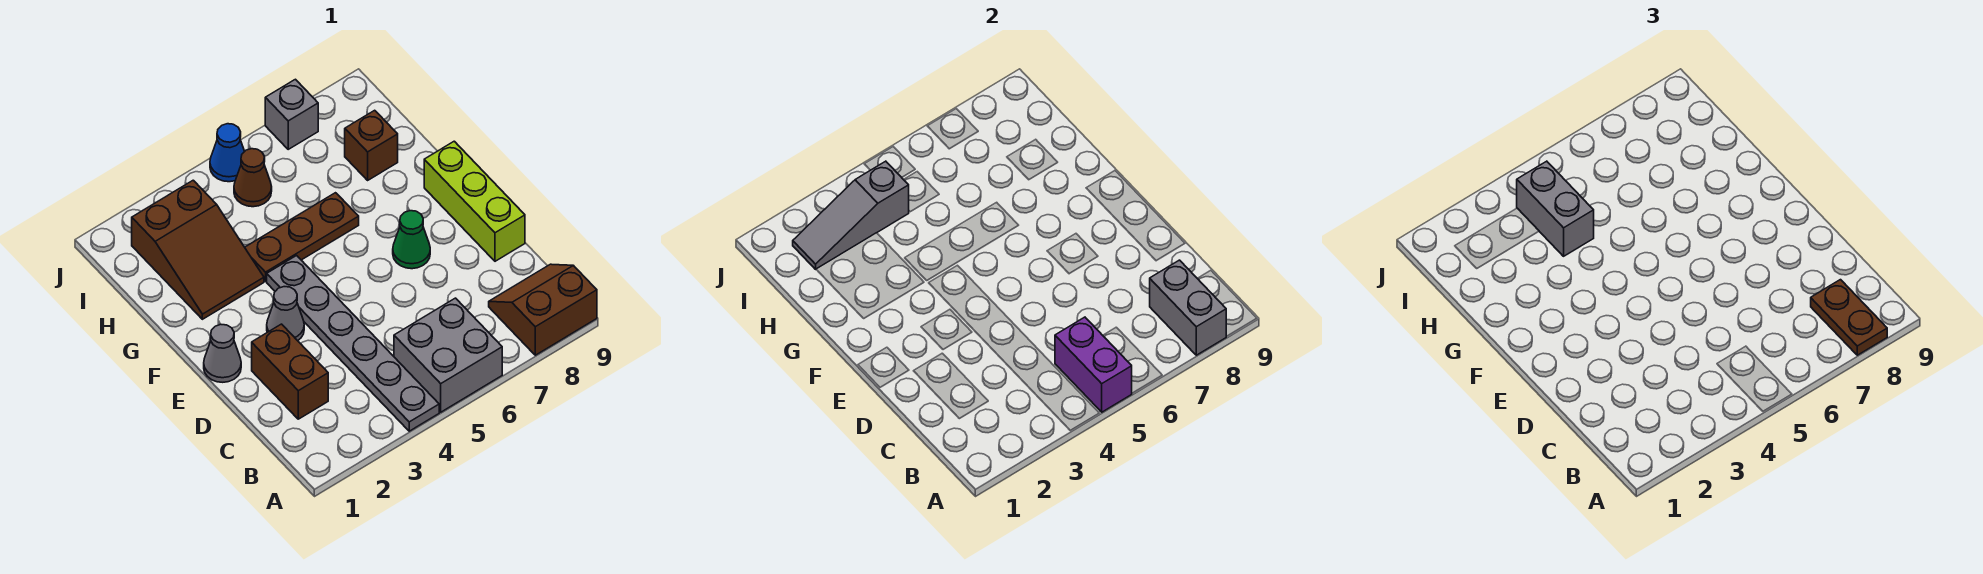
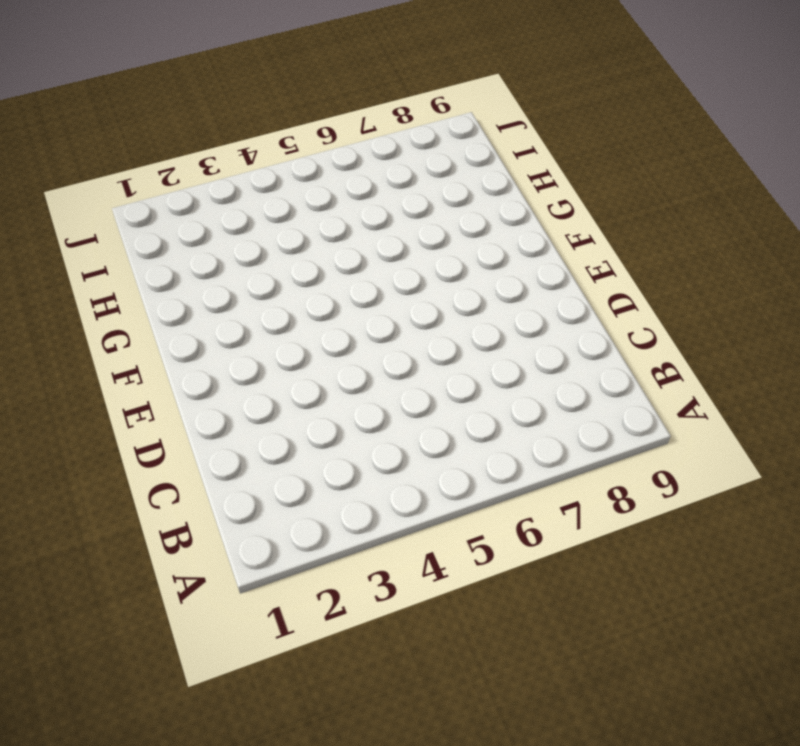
none -> grey 1x6 plate [267,256,439,431]
none -> grey 2x2 brick [394,298,502,412]
none -> brown 2x2 slope [489,264,597,355]

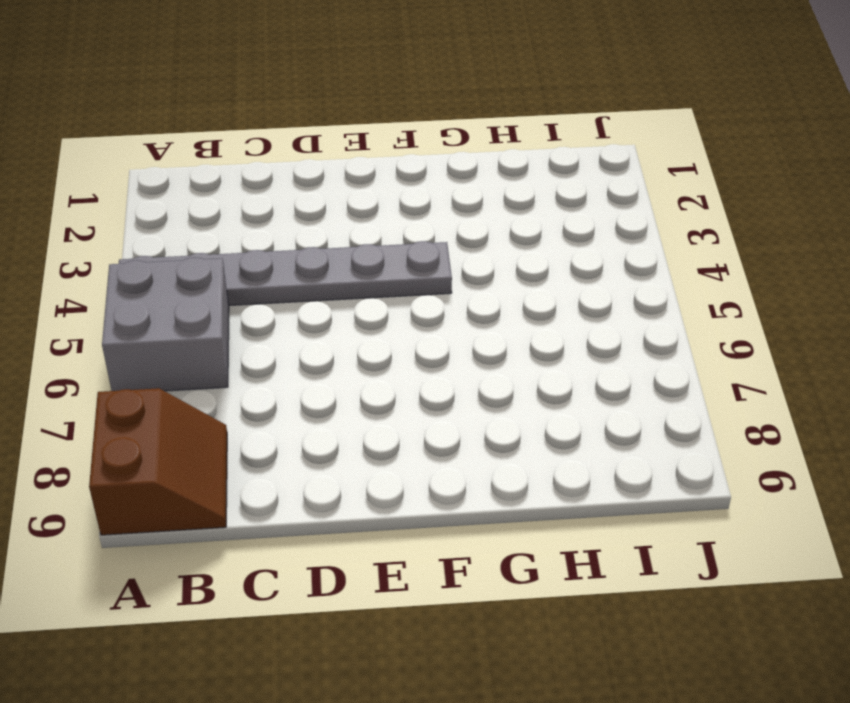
none -> brown 1x2 brick [252,324,328,419]
none -> lime 1x3 brick [424,141,525,261]
none -> grey 1x1 cone [204,324,241,382]

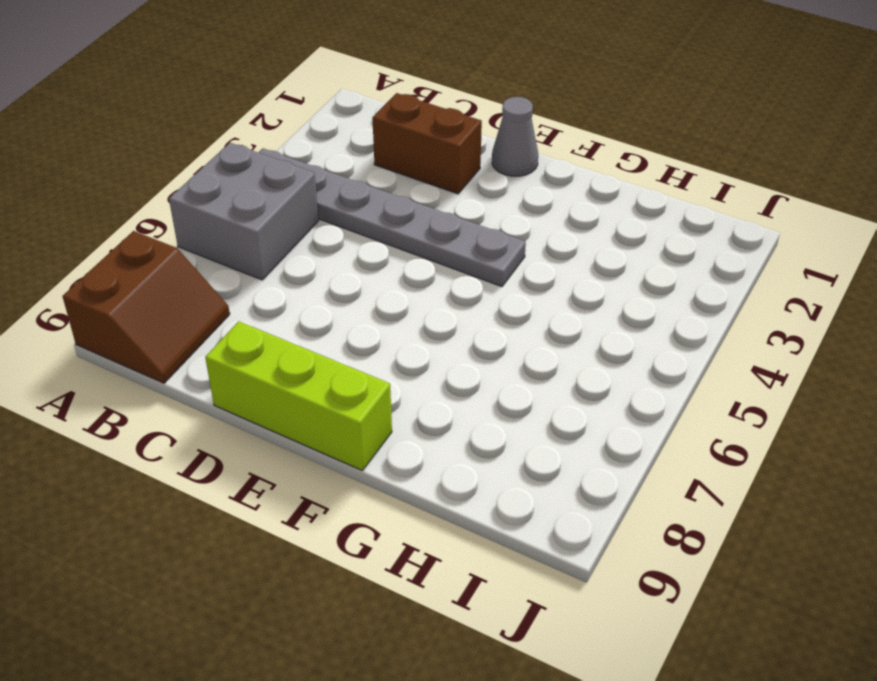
none -> grey 1x1 cone [267,287,304,341]
none -> green 1x1 cone [393,211,430,269]
none -> brown 2x3 slope [132,180,264,319]

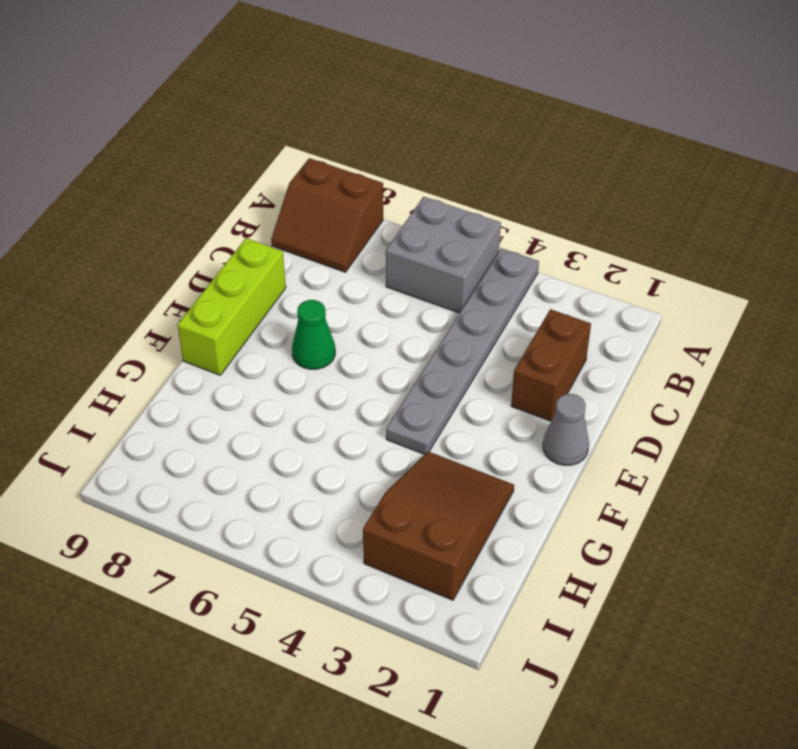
none -> grey 1x1 cone [267,287,304,341]
none -> brown 1x3 plate [245,193,359,281]
none -> brown 1x1 brick [345,110,398,180]

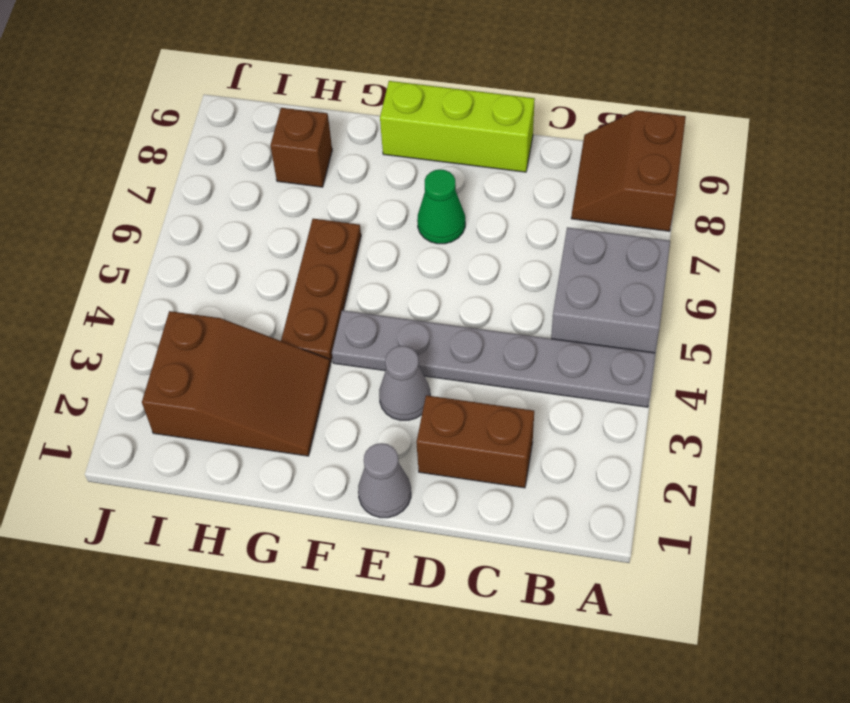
none -> brown 1x1 cone [234,149,272,207]
none -> blue 1x1 cone [210,124,245,182]
none -> grey 1x1 brick [265,79,318,149]

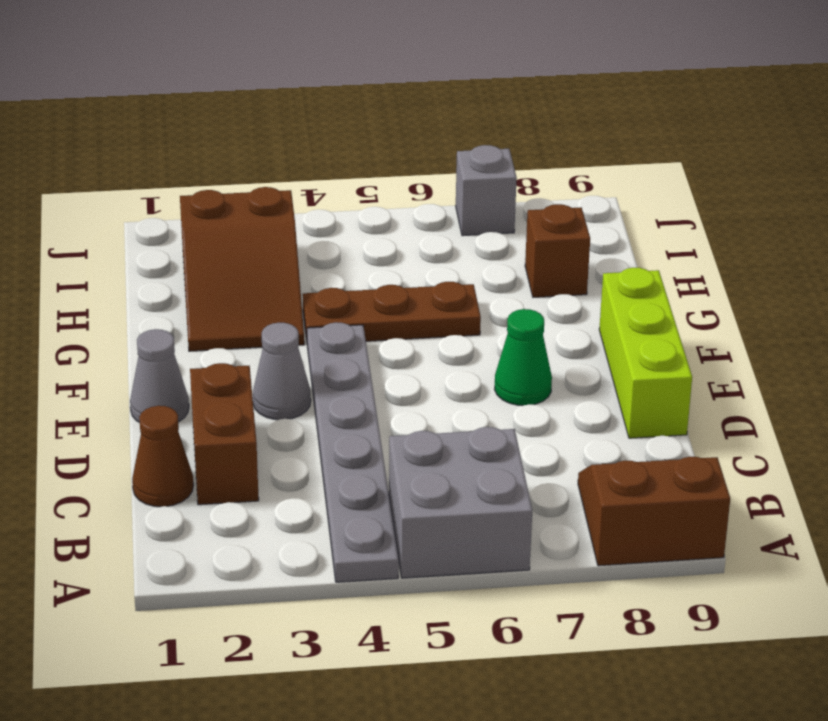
brown 1x1 cone [132,406,194,507] -> brown 1x1 cone moved to [234,149,272,207]
none -> blue 1x1 cone [210,124,245,182]
none -> purple 1x2 brick [1055,317,1132,412]
none -> grey 1x2 brick [1150,260,1227,355]

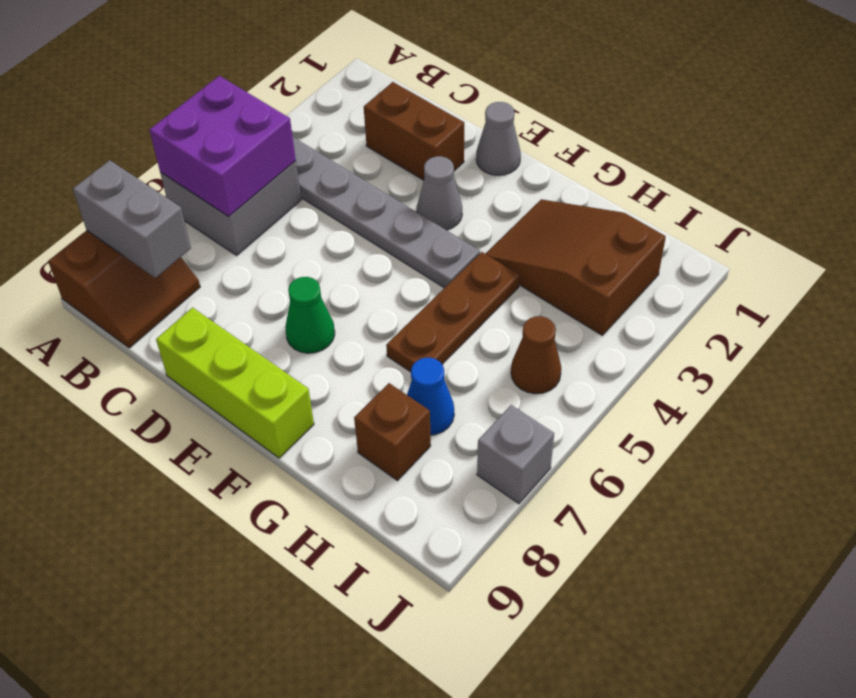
purple 2x2 brick [149,76,296,217] -> purple 1x2 brick [1055,317,1132,412]
blue 1x1 cone [407,358,454,435] -> blue 1x1 cone moved to [210,124,245,182]
none -> grey 1x3 slope [793,161,909,269]
none -> brown 1x2 plate [1811,280,1887,355]
none -> grey 1x2 brick [1517,161,1594,256]

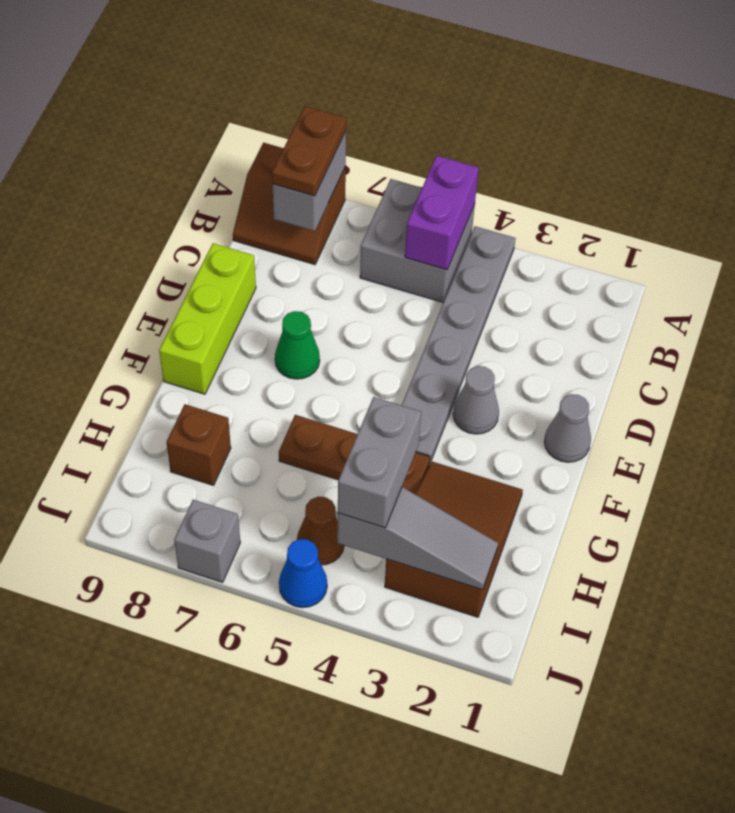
none -> brown 1x2 brick [252,324,328,419]

